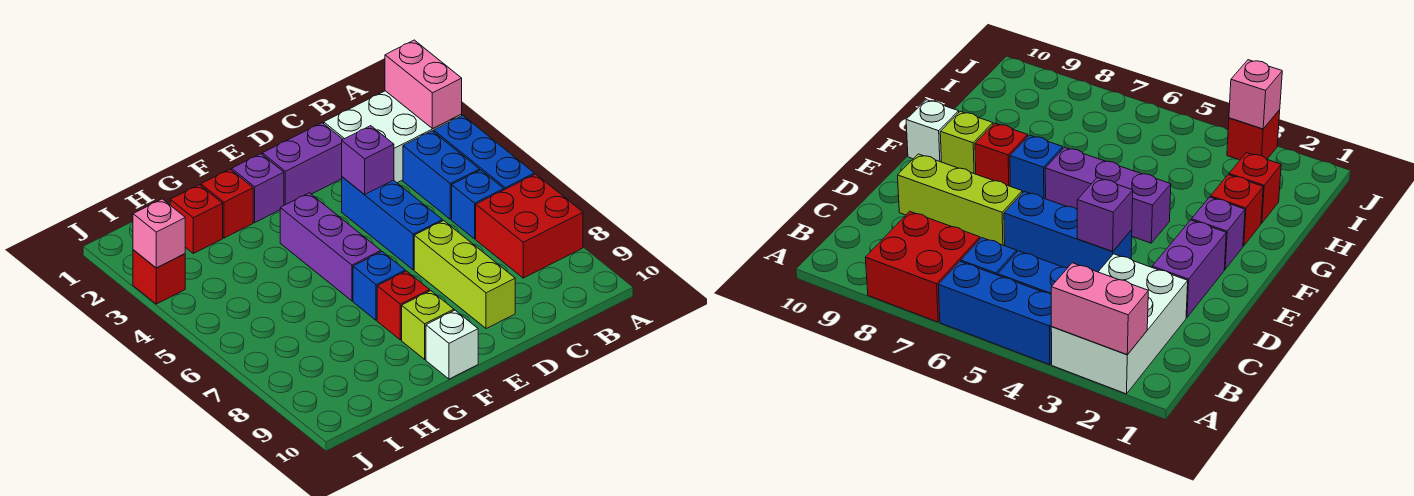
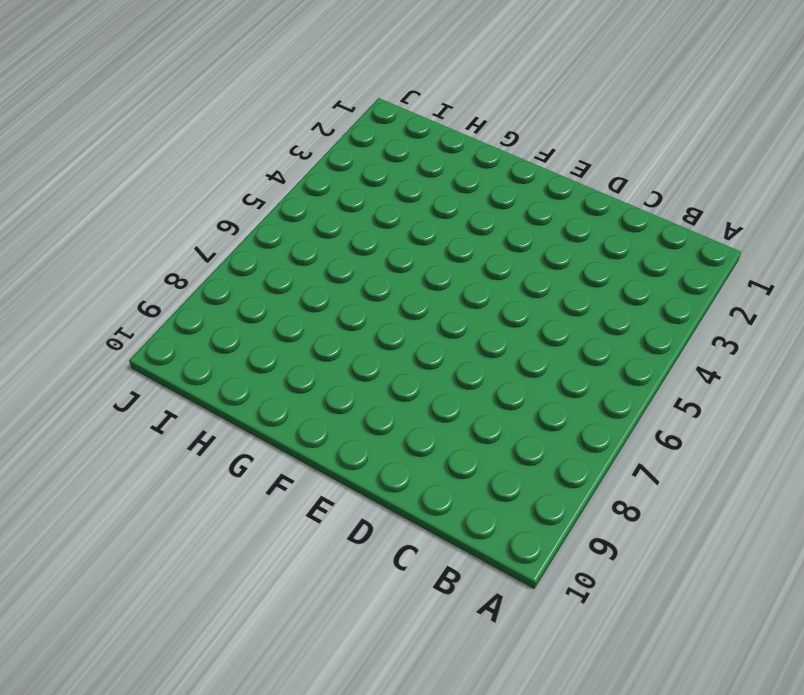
none -> white 2x3 brick [324,91,462,183]
none -> blue 1x3 brick [434,115,535,190]
none -> red 2x2 brick [476,174,583,278]

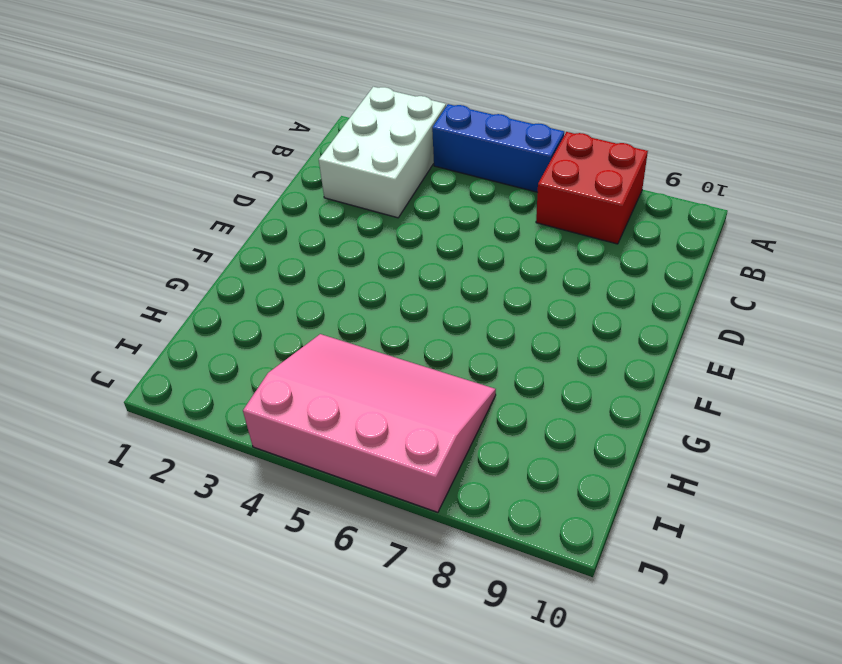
pink 3x4 slope [243,334,496,512] -> none
none -> blue 1x2 brick [403,131,480,219]
none -> blue 1x1 brick [452,170,504,239]
none -> purple 1x2 brick [262,123,343,205]

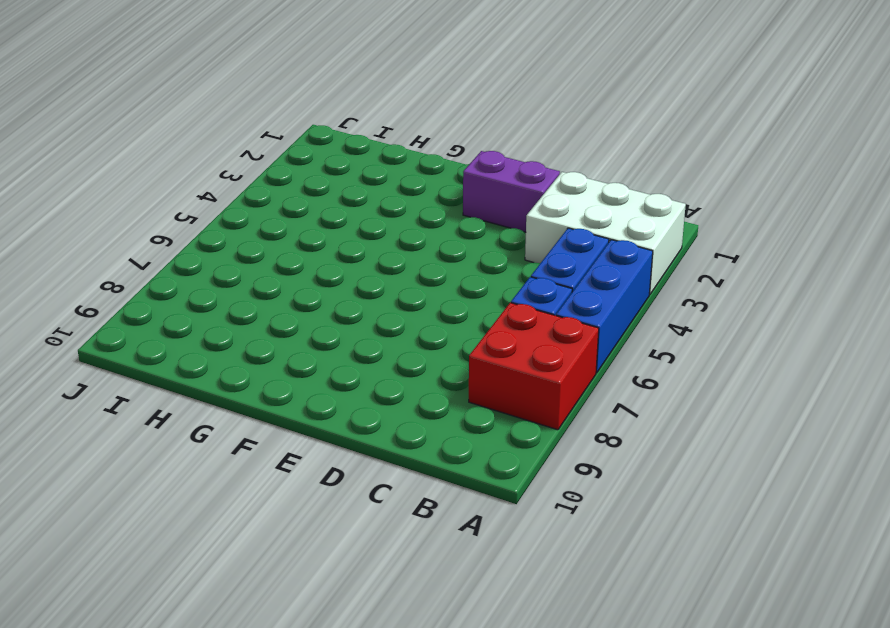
none -> blue 1x3 brick [342,177,442,270]
none -> lime 1x3 brick [414,221,515,329]
none -> purple 1x1 brick [232,154,284,222]

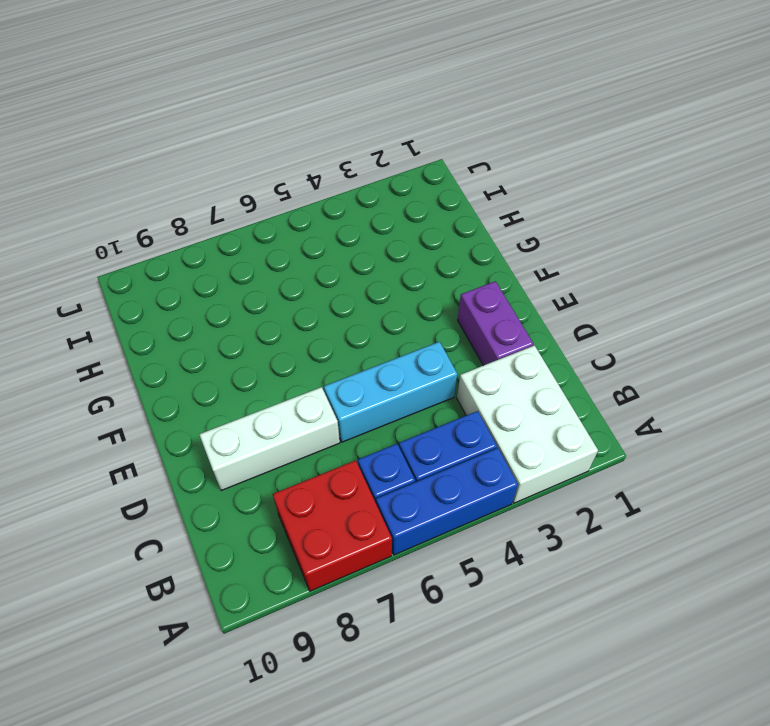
cyan 1x3 brick [324,342,457,442] -> blue 1x3 brick [342,177,442,270]
white 1x3 brick [199,387,340,491] -> lime 1x3 brick [414,221,515,329]
none -> purple 1x1 brick [232,154,284,222]
none -> purple 1x3 brick [280,193,381,301]
none -> blue 1x1 brick [353,252,405,320]

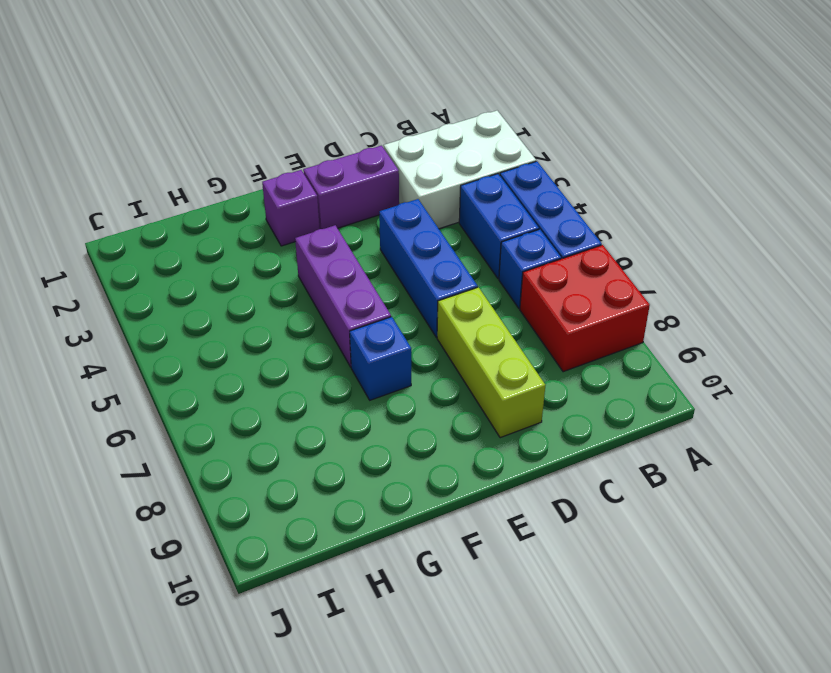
none -> red 1x1 brick [377,271,430,340]
none -> lime 1x1 brick [402,291,454,359]
none -> white 1x1 brick [426,310,478,379]

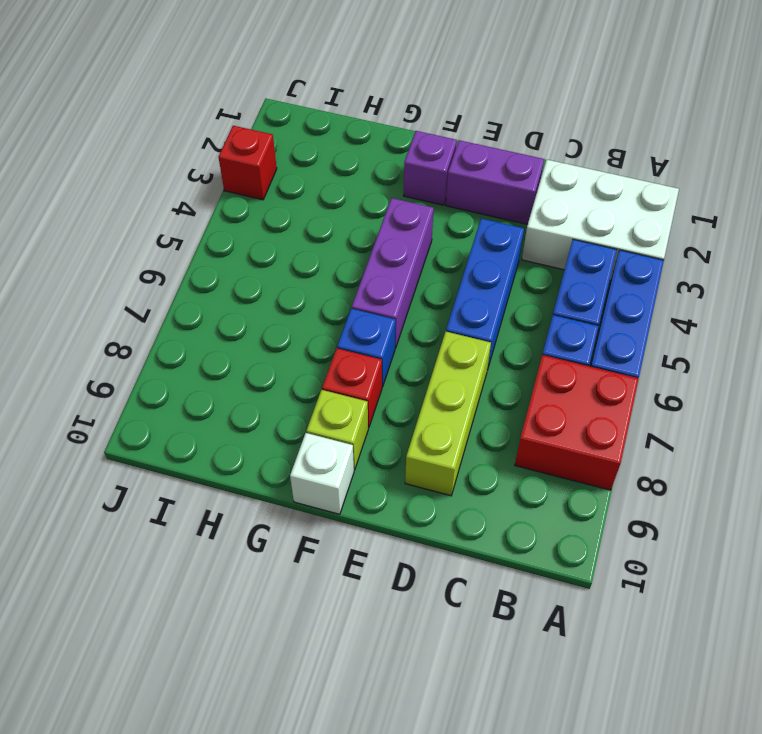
none -> red 1x1 brick [201,169,253,238]
none -> red 1x1 brick [170,185,223,253]
none -> pink 1x2 brick [385,40,462,129]

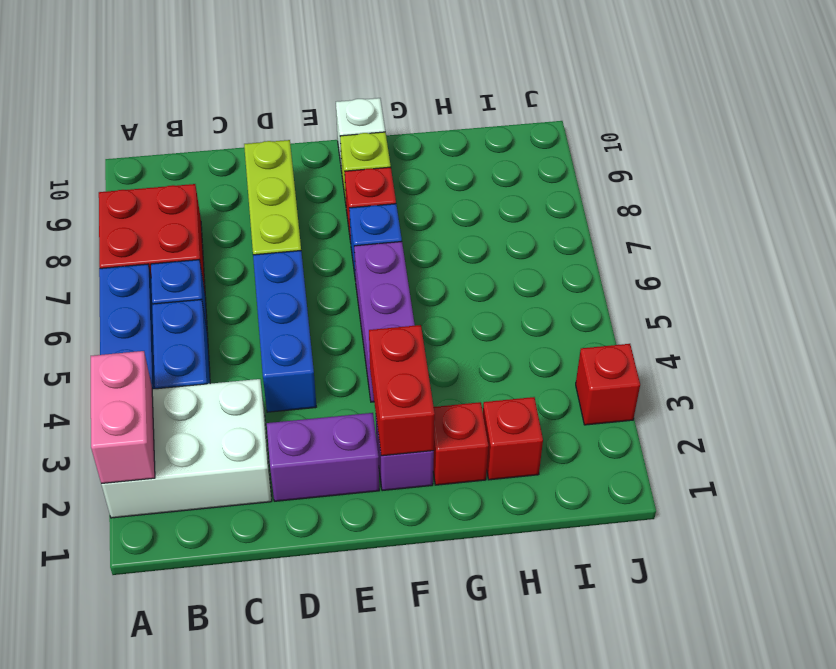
red 1x2 brick [369,325,435,456] -> none
none -> purple 1x1 brick [342,126,394,195]
none -> pink 1x1 brick [133,199,185,268]

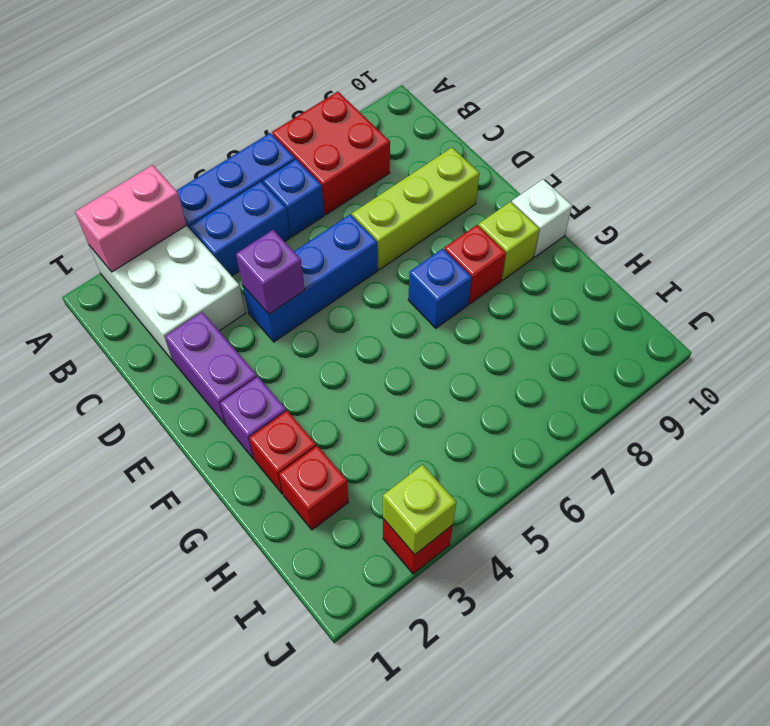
lime 1x1 brick [383,465,456,555] -> pink 1x1 brick [133,199,185,268]
none -> purple 1x3 brick [280,193,381,301]

